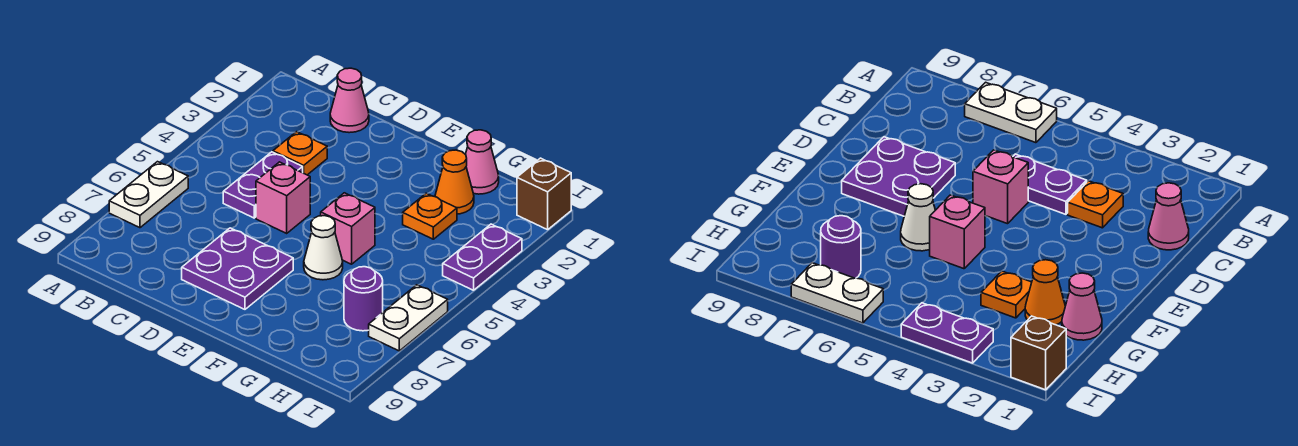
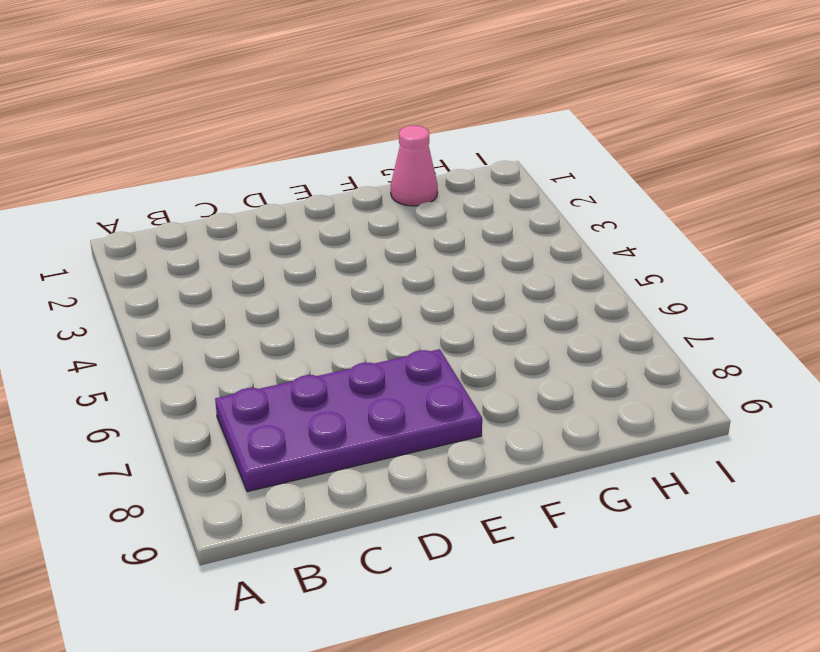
purple 2x4 plate [215,349,482,492] -> purple 2x2 plate [182,228,293,309]
none -> white 1x2 plate [109,162,188,228]
none -> pink 1x1 cone [330,68,369,133]
none -> orange 1x1 plate [273,132,327,175]

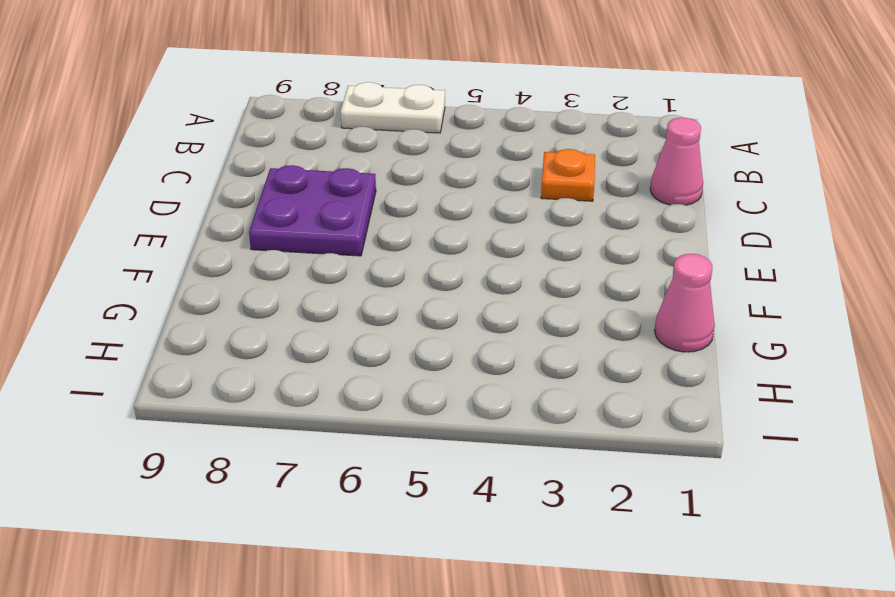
none -> purple 1x2 plate [223,152,303,218]
none -> pink 1x1 brick [256,162,310,233]
none -> pink 1x1 brick [321,193,375,264]

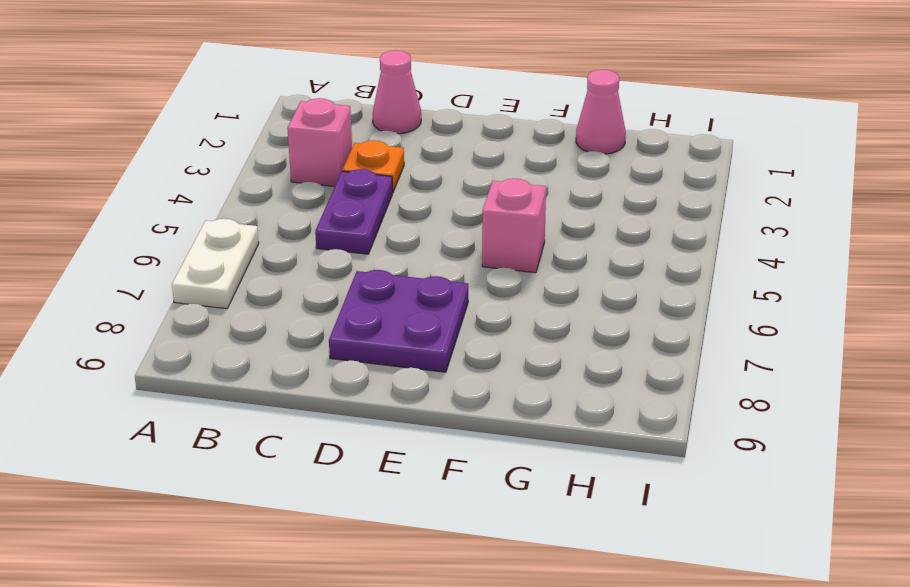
pink 1x1 brick [287,98,352,186] -> pink 1x1 brick moved to [256,162,310,233]
none -> white 1x1 cone [304,216,343,280]
none -> orange 1x1 cone [435,150,474,214]
none -> orange 1x1 plate [403,193,457,239]

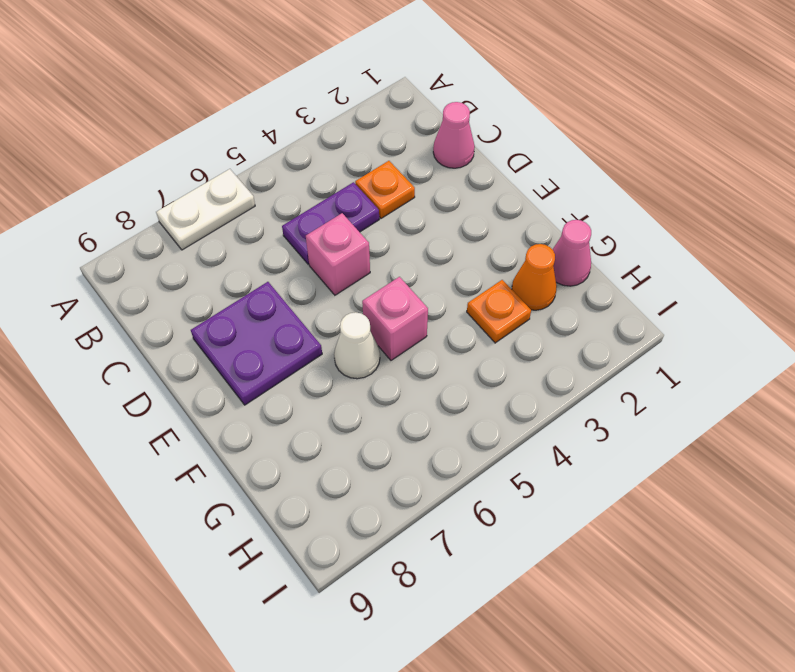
none -> purple 1x1 round brick [344,267,383,331]
none -> brown 1x1 brick [517,158,571,230]
none -> purple 1x2 plate [443,224,522,290]

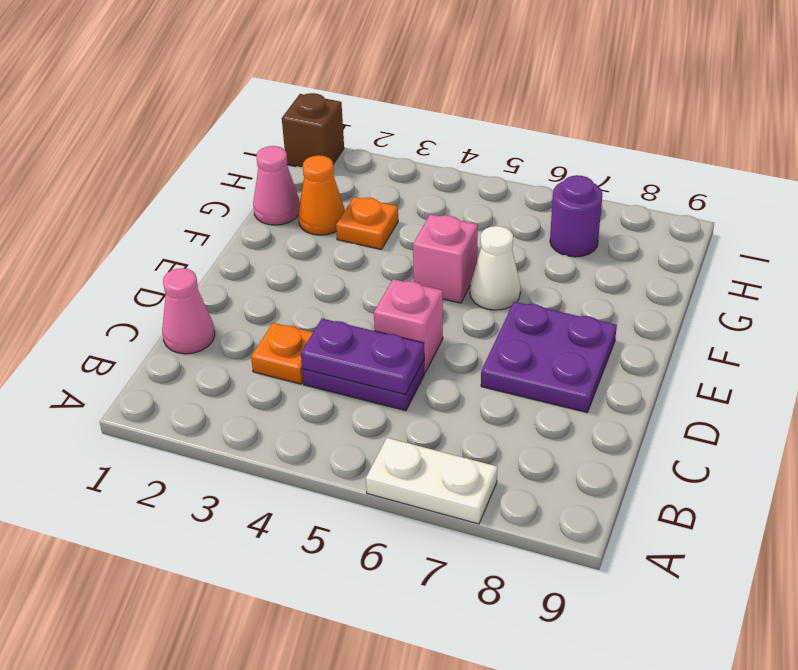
purple 1x2 plate [301,319,424,395] -> purple 1x2 plate moved to [443,224,522,290]
none -> white 1x2 plate [369,285,448,351]

